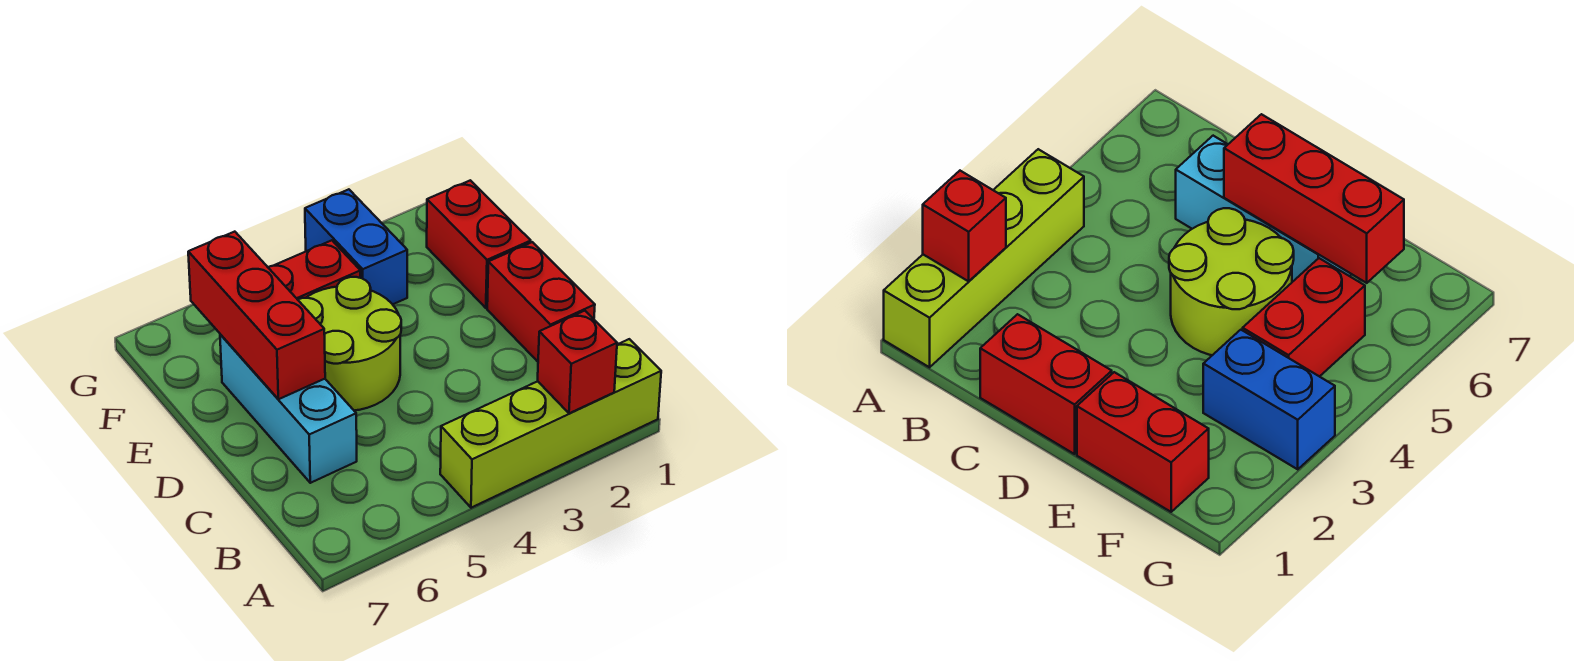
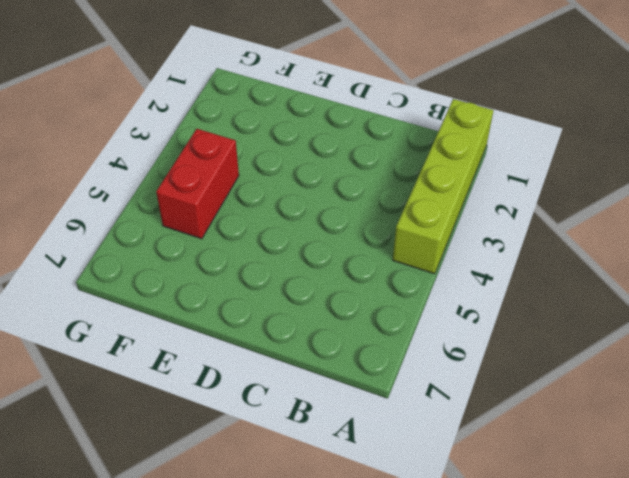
none -> red 1x2 brick [487,242,595,362]
none -> cyan 1x3 brick [220,334,357,483]

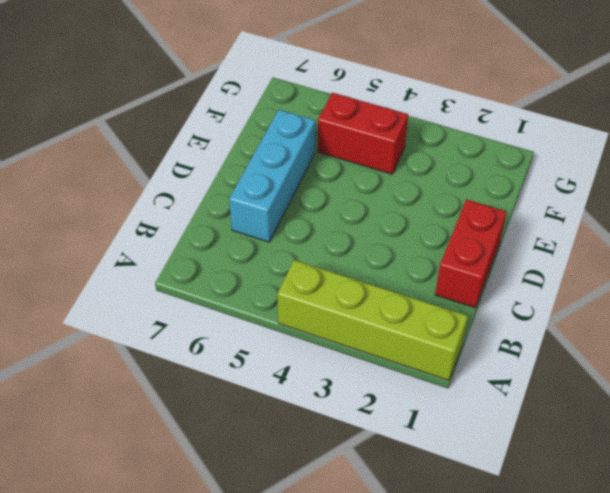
none -> lime 2x2 round brick [298,277,401,411]
none -> red 1x2 brick [427,180,531,308]

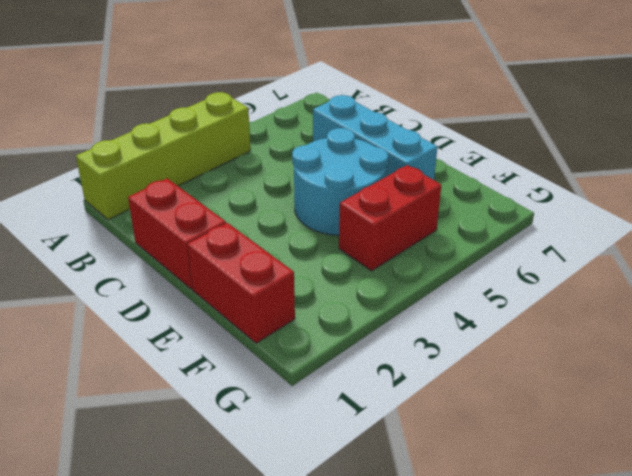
cyan 2x2 round brick [292,128,388,235] -> lime 2x2 round brick [298,277,401,411]
none -> blue 1x2 brick [305,189,407,304]
none -> red 1x1 brick [538,311,617,413]

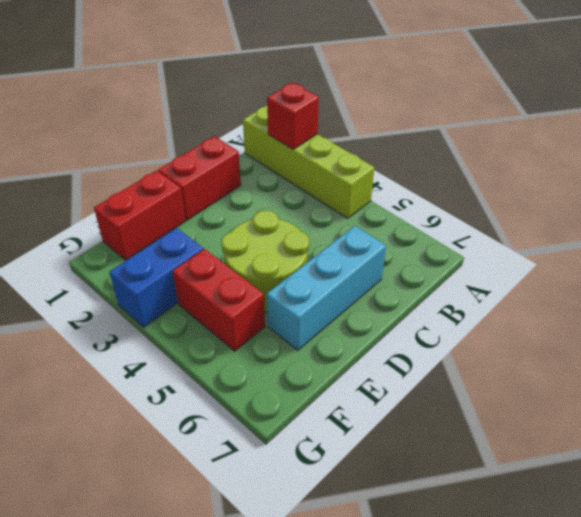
none -> red 1x3 brick [188,232,325,399]

